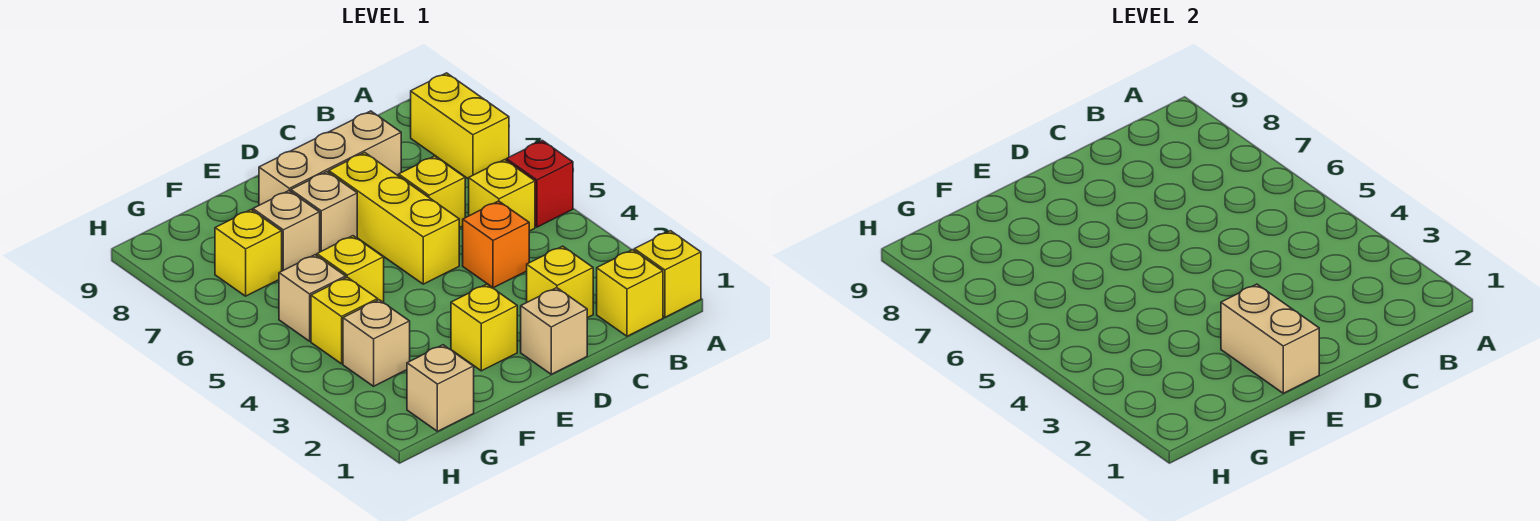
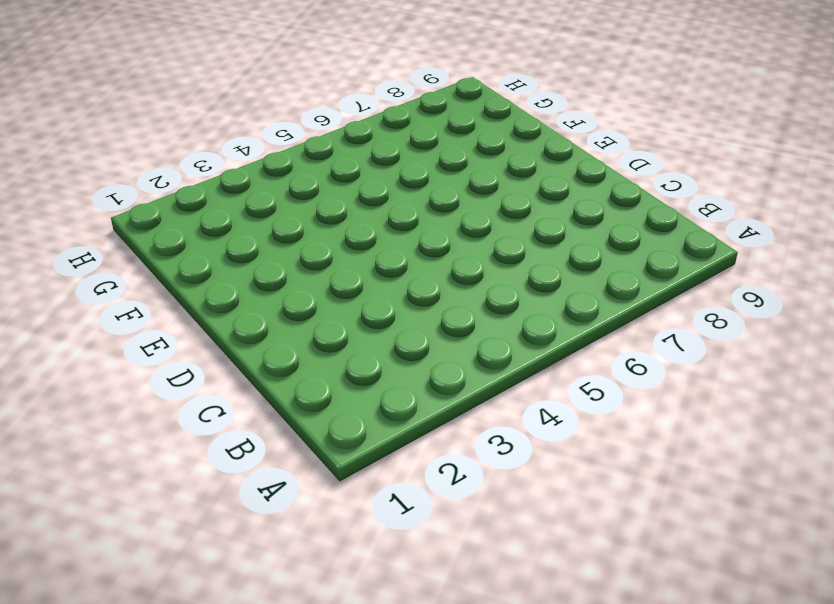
none -> yellow 1x1 brick [634,231,701,317]
none -> red 1x1 brick [506,141,573,227]
none -> yellow 1x2 brick [411,73,509,179]

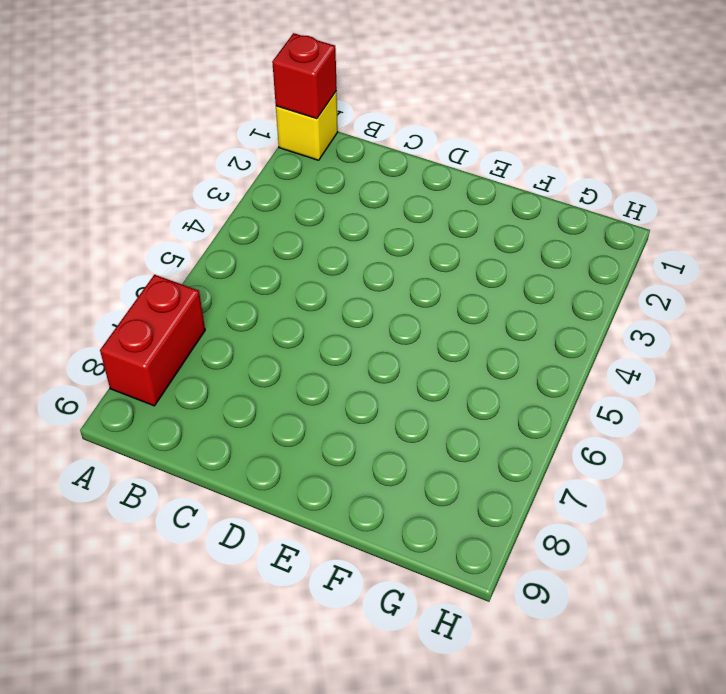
red 1x1 brick [272,33,337,119] -> red 1x1 brick moved to [506,141,573,227]
red 1x2 brick [100,275,205,406] -> yellow 1x2 brick [411,73,509,179]
none -> yellow 1x1 brick [597,250,663,336]
none -> yellow 1x1 brick [469,160,535,231]
none -> yellow 1x1 brick [527,246,593,318]

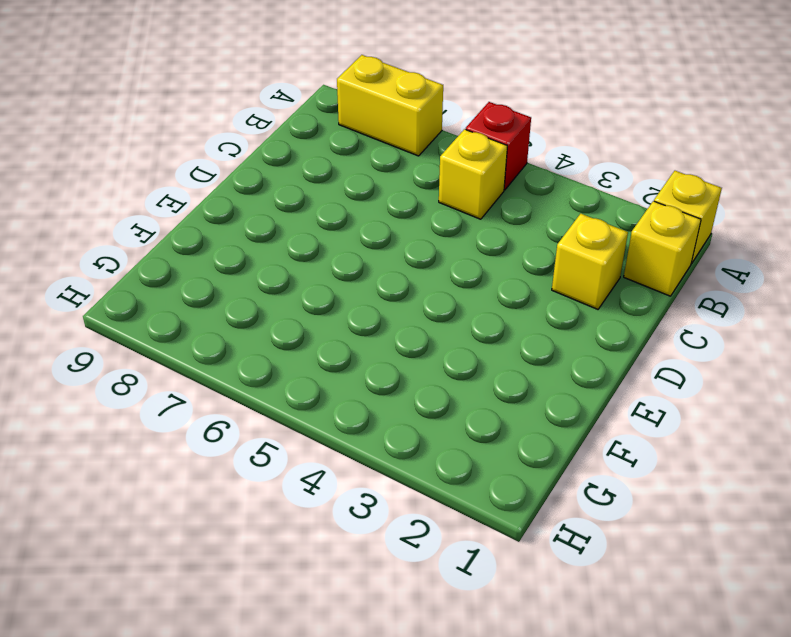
none -> orange 1x1 brick [463,201,529,288]
none -> yellow 1x1 brick [399,156,465,228]
none -> tan 1x3 brick [259,111,401,205]

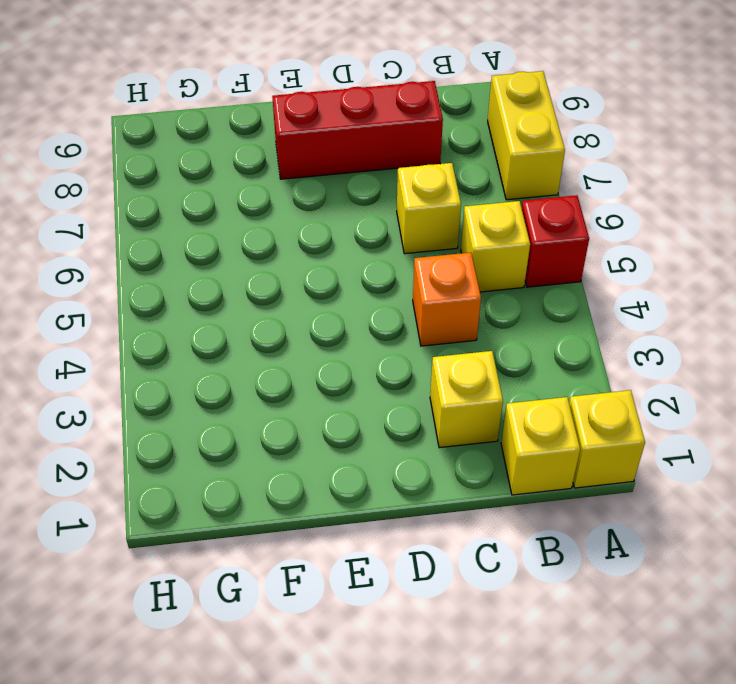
red 1x3 brick [272,81,443,179] -> tan 1x3 brick [259,111,401,205]
none -> tan 1x1 brick [521,288,587,374]
none -> yellow 1x3 brick [329,153,459,284]
none -> yellow 1x1 brick [451,284,517,371]

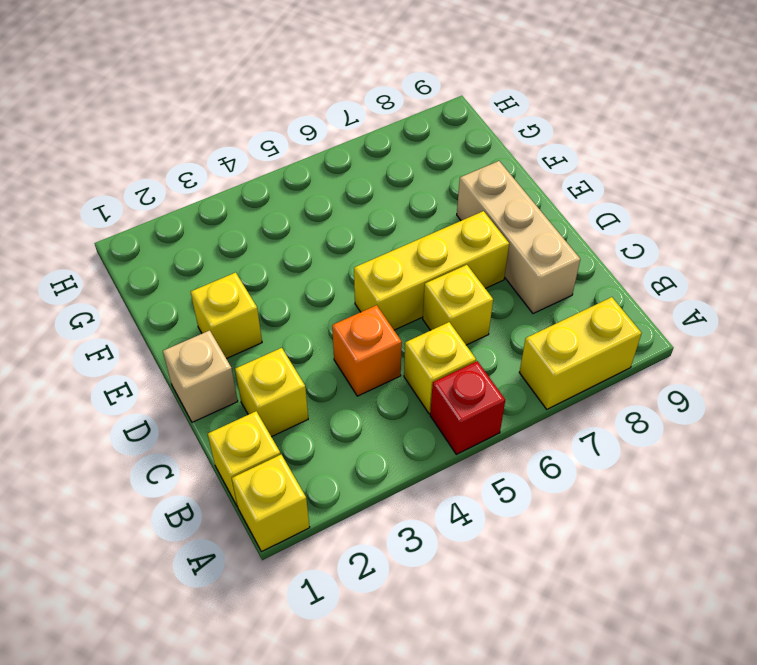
none -> tan 1x1 brick [291,172,357,252]
none -> yellow 1x1 brick [317,236,384,303]
none -> tan 1x1 brick [253,191,320,271]

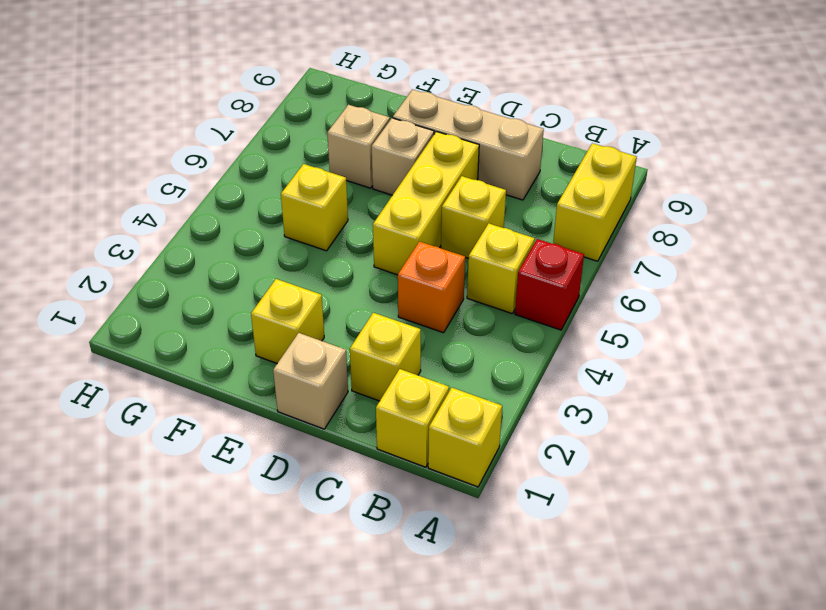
none -> tan 1x1 brick [407,345,474,431]
none -> tan 1x1 brick [343,300,410,386]
none -> yellow 1x1 brick [311,277,378,364]

